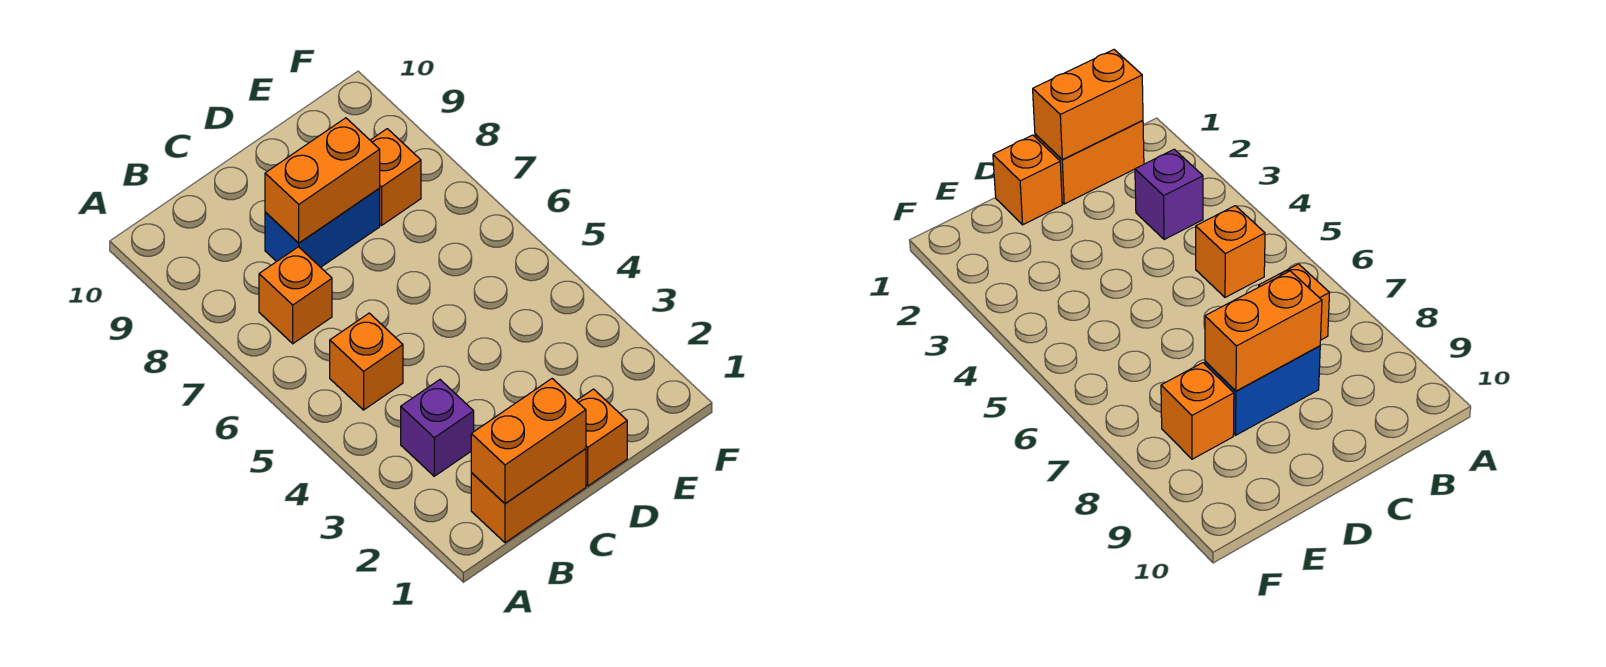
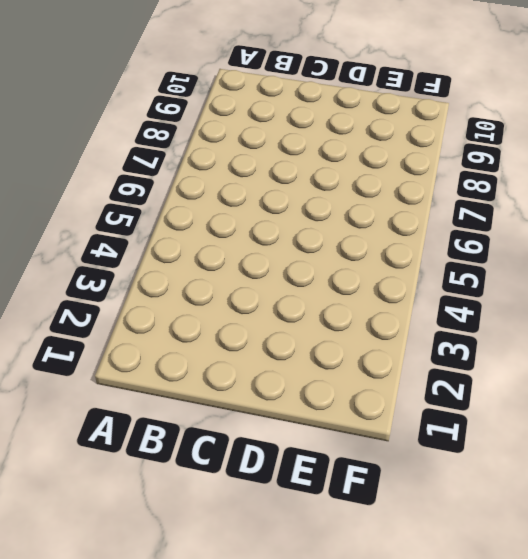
none -> orange 1x2 brick [471,449,586,543]
none -> purple 1x1 brick [401,380,474,476]

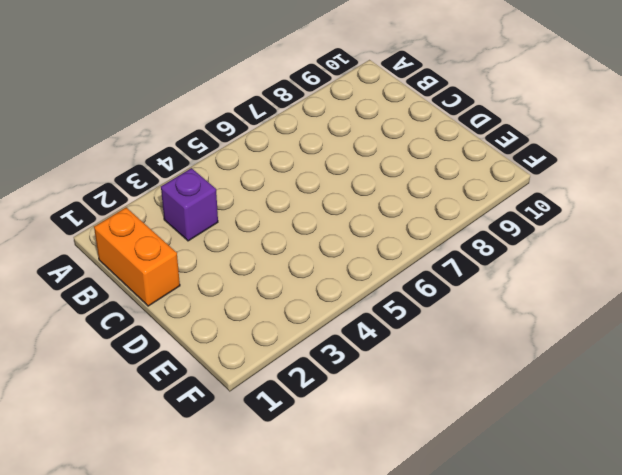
none -> orange 1x1 brick [330,313,403,410]
none -> orange 1x1 brick [259,247,332,344]

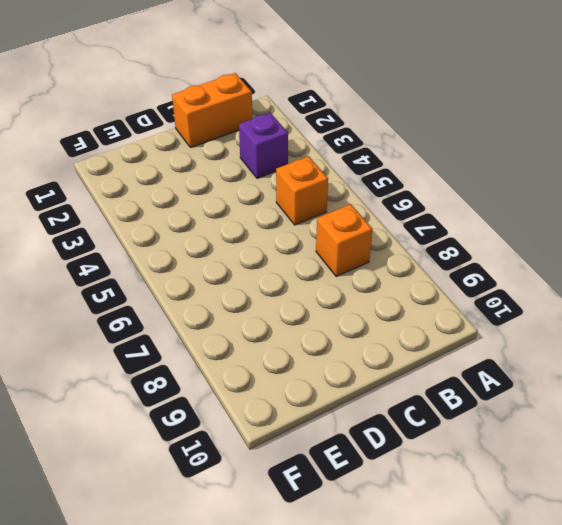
none -> blue 1x2 brick [265,189,380,267]
none -> orange 1x1 brick [577,389,627,486]

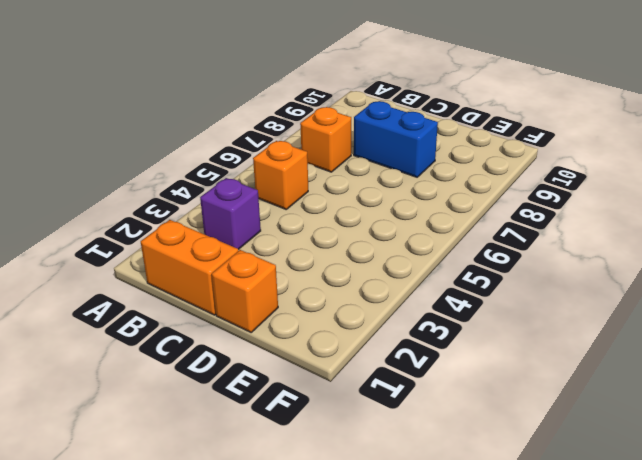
none -> orange 1x1 brick [370,129,421,225]
none -> orange 1x2 brick [471,379,586,503]

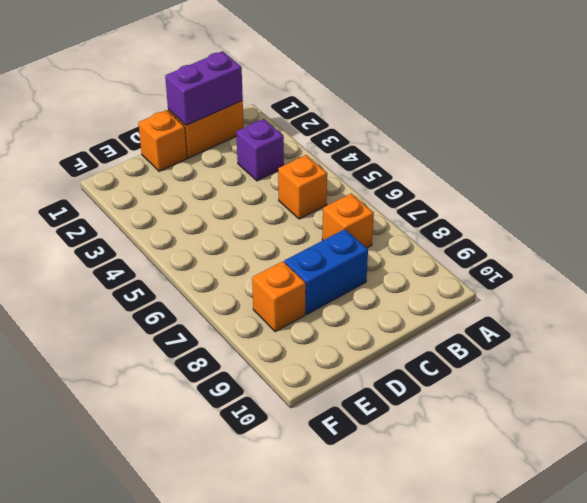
purple 1x2 brick [165,51,243,125] -> orange 1x2 brick [471,379,586,503]
none -> orange 1x2 brick [265,118,380,243]

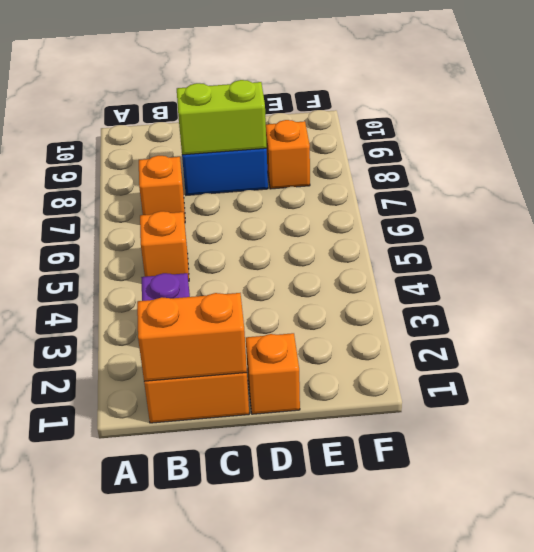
lime 1x2 brick [177,80,267,155] -> orange 1x2 brick [265,118,380,243]

